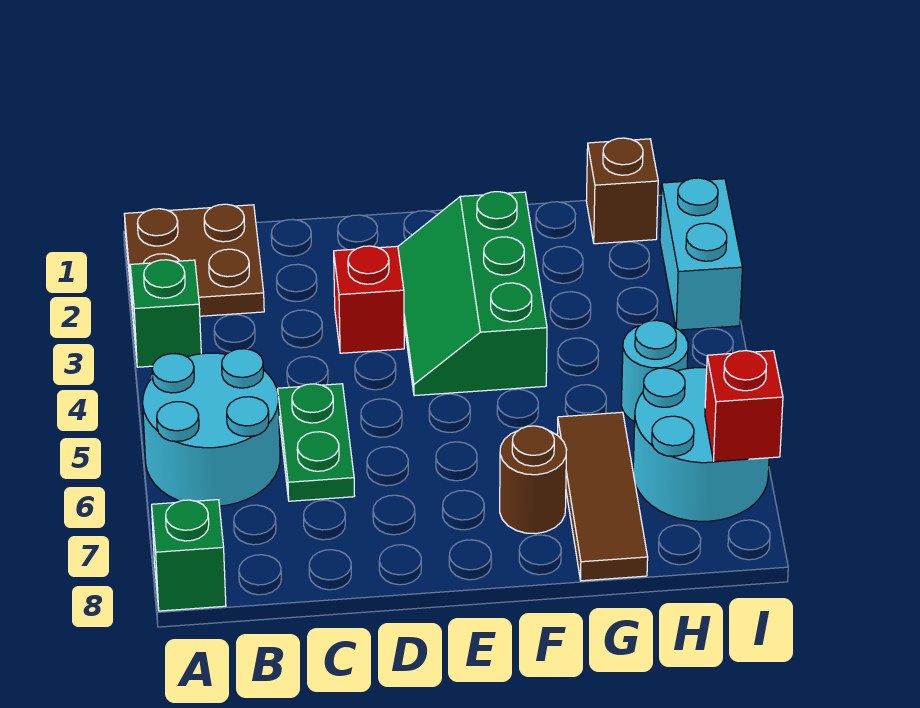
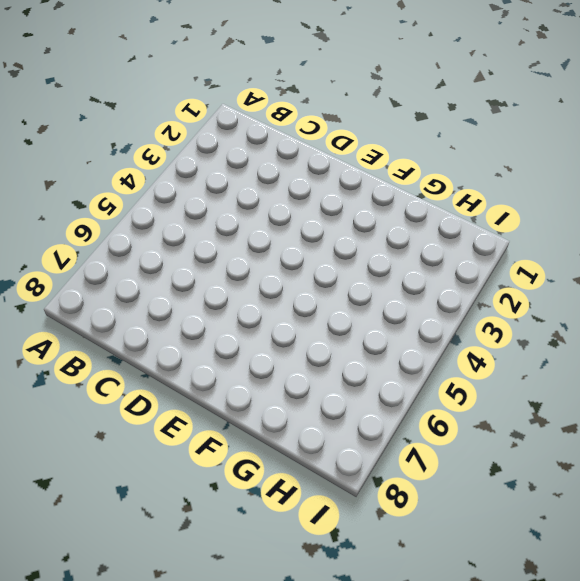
none -> brown 2x2 plate [124,204,264,316]
none -> green 1x1 brick [130,260,201,367]
none -> cyan 2x2 round brick [143,349,280,506]

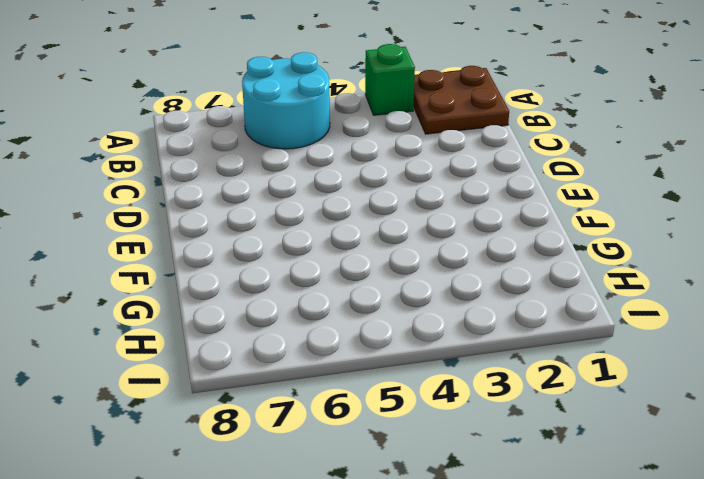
none -> green 1x1 brick [152,500,226,611]
none -> green 1x2 plate [278,384,354,501]
none -> red 1x1 brick [334,246,404,353]

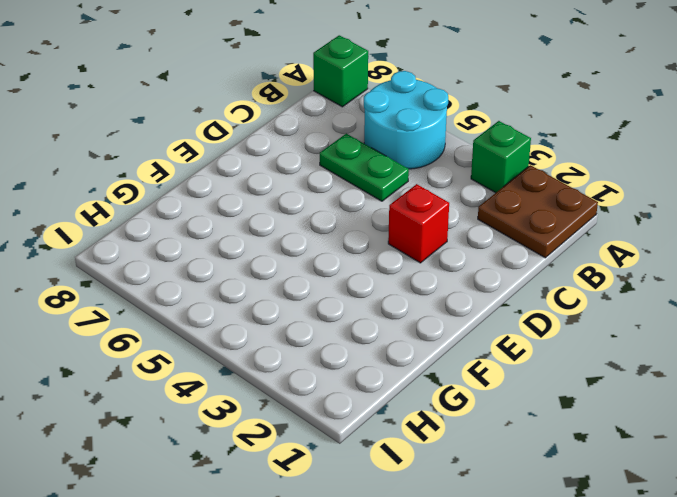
none -> green 2x3 slope [398,192,547,396]
none -> brown 1x1 round brick [500,426,567,534]
none -> brown 1x3 tile [557,412,648,581]

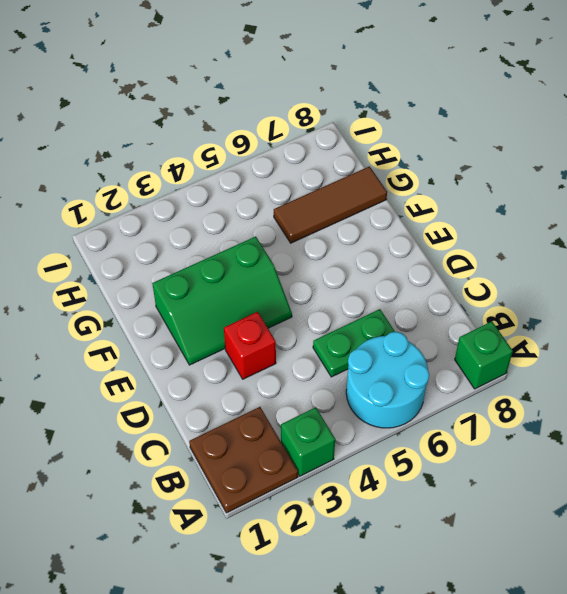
none -> brown 1x1 round brick [500,426,567,534]
none -> brown 1x1 brick [586,138,658,244]
none -> cyan 1x1 round brick [621,320,688,422]

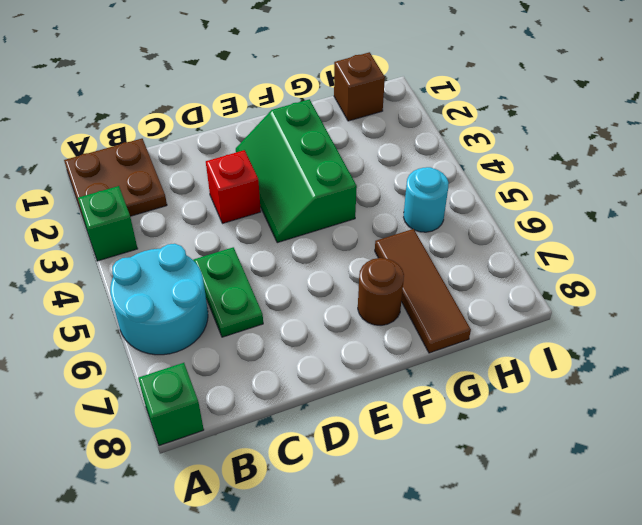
none -> cyan 2x2 round brick [633,368,769,521]
none -> cyan 1x2 brick [660,178,742,330]
none -> red 1x1 brick [705,351,783,462]

